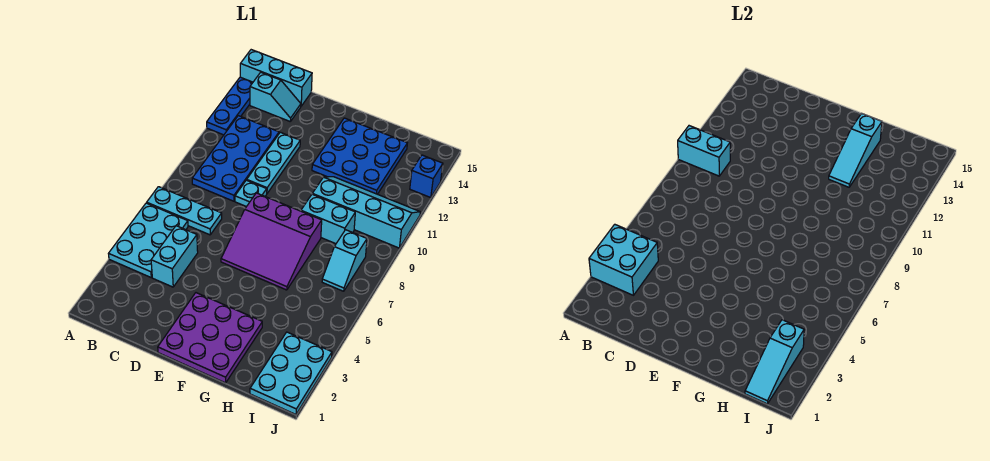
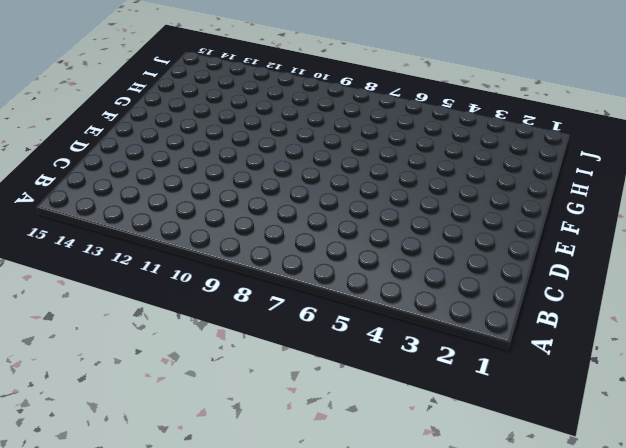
none -> cyan 2x3 plate [108,203,188,277]
none -> cyan 1x3 plate [147,187,222,235]
none -> blue 1x3 plate [207,77,253,135]

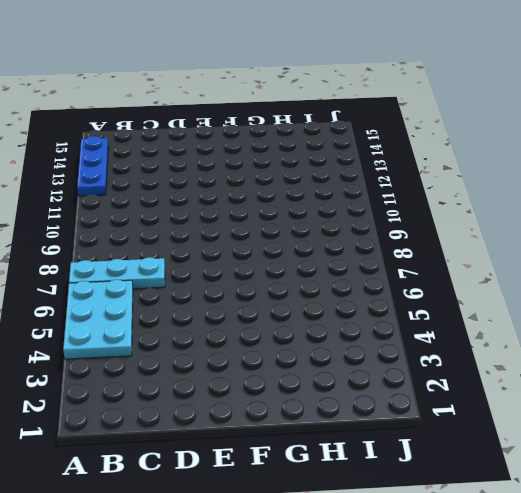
none -> cyan 1x3 brick [240,50,312,106]
none -> blue 2x4 plate [192,116,279,201]
none -> cyan 1x2 slope [250,72,301,121]

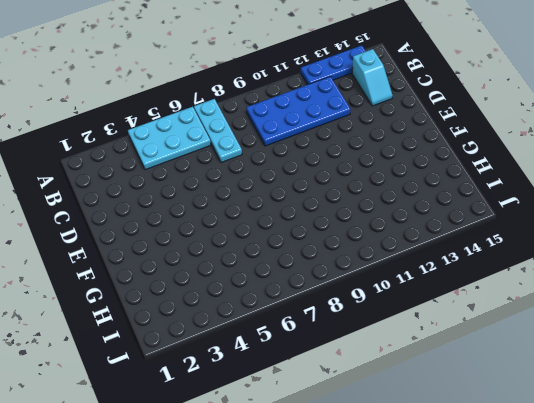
none -> cyan 1x3 brick [240,50,312,106]
none -> cyan 1x2 brick [151,226,198,287]
none -> cyan 1x1 plate [235,180,267,207]

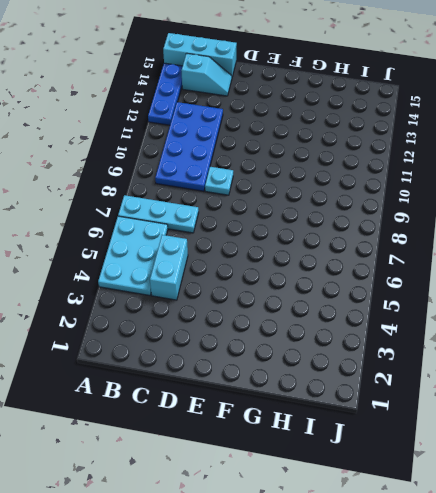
none -> cyan 1x3 plate [247,132,300,193]
none -> purple 3x3 plate [158,293,262,383]
none -> purple 3x3 slope [221,193,322,290]

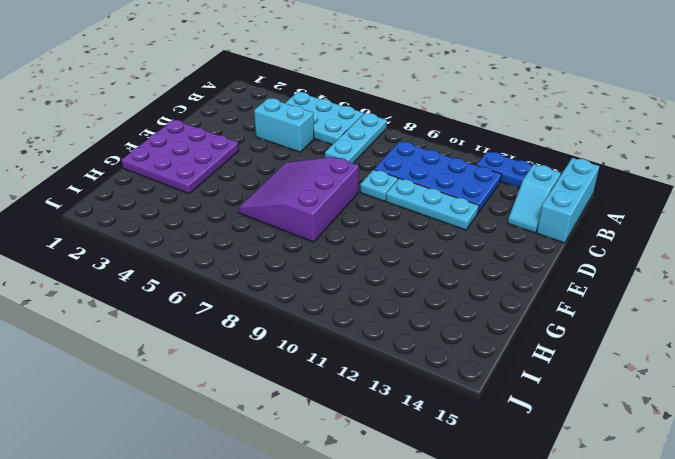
none -> blue 3x3 plate [312,118,407,194]
none -> cyan 1x2 brick [301,194,355,244]
none -> cyan 2x4 slope [313,177,420,248]

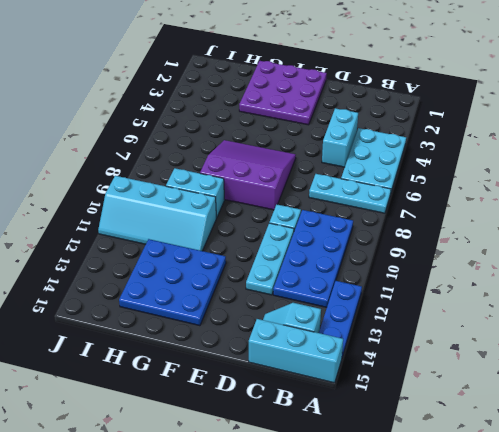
none -> cyan 2x3 plate [250,332,332,414]
none -> cyan 1x2 slope [322,230,367,291]
none -> blue 1x1 brick [410,155,443,198]

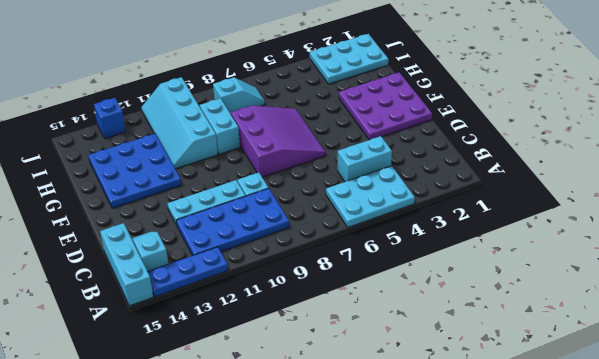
none -> cyan 1x3 plate [147,187,222,235]
none -> cyan 2x2 brick [589,224,658,295]
none -> cyan 1x2 brick [678,126,730,176]

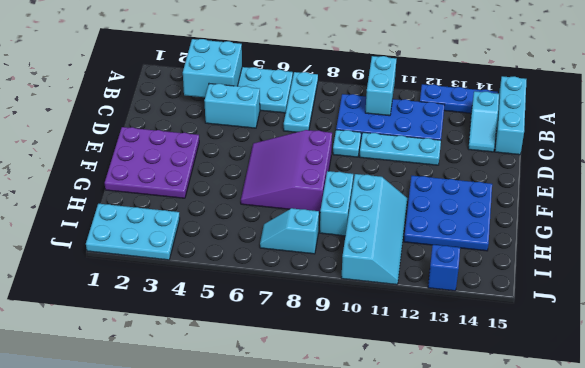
none -> cyan 1x3 slope [829,113,882,187]
none -> cyan 1x3 slope [745,320,804,404]

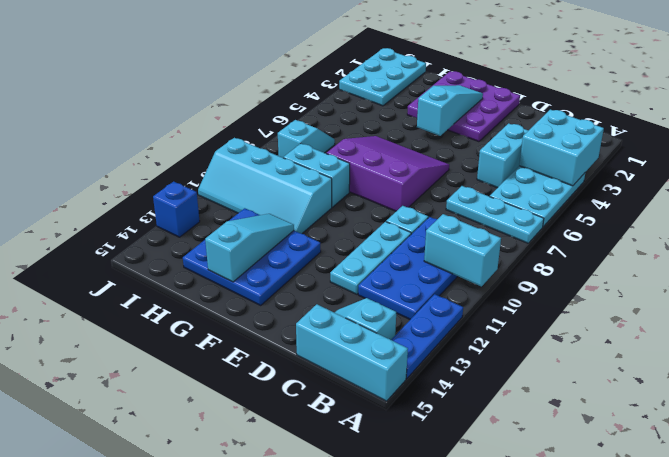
cyan 1x3 slope [417,85,483,136] -> cyan 1x3 slope moved to [745,320,804,404]

